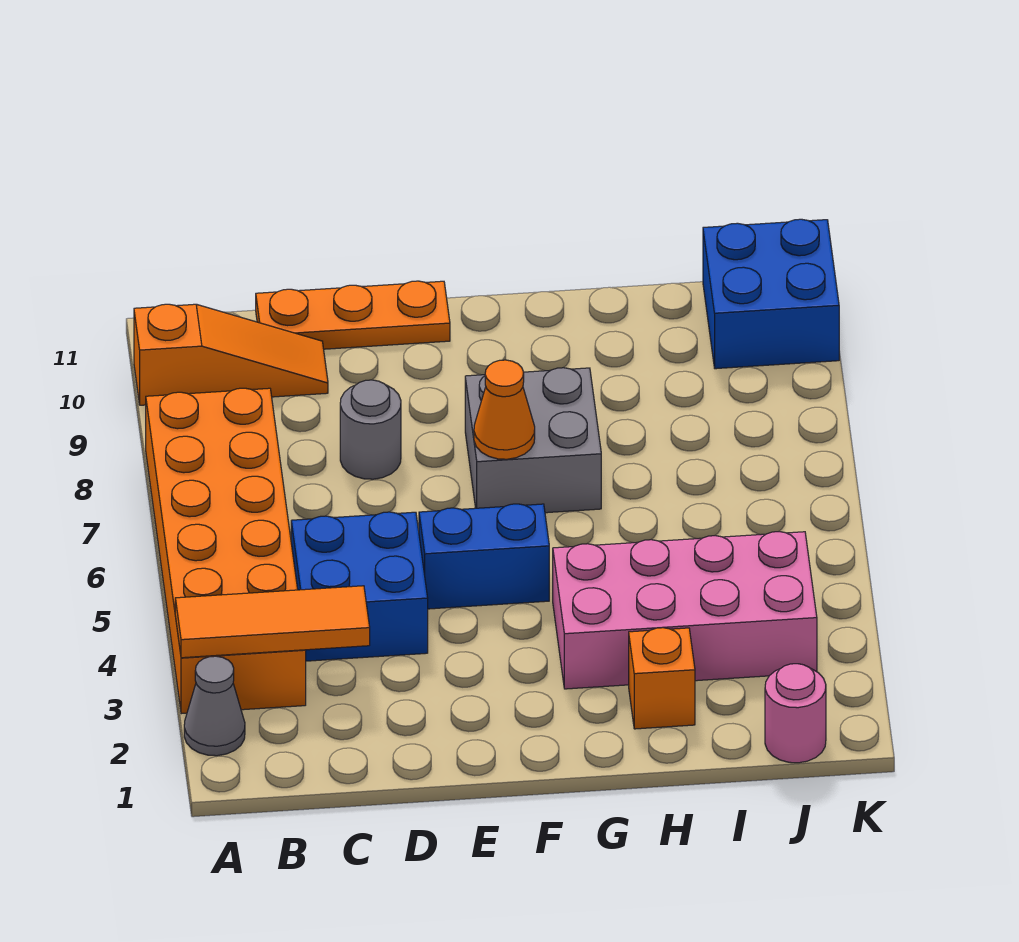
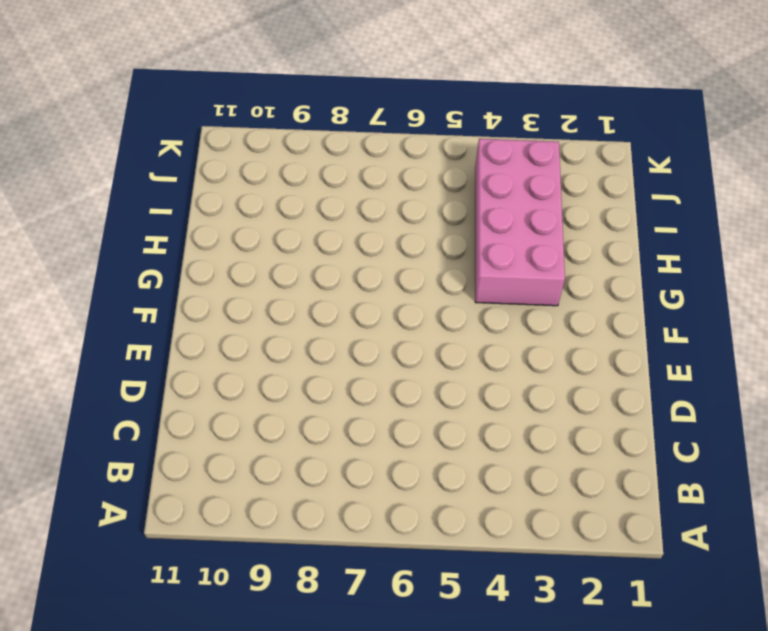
none -> grey 1x1 cone [184,656,245,756]
none -> orange 2x6 brick [146,388,306,714]
none -> orange 1x3 slope [134,304,328,405]

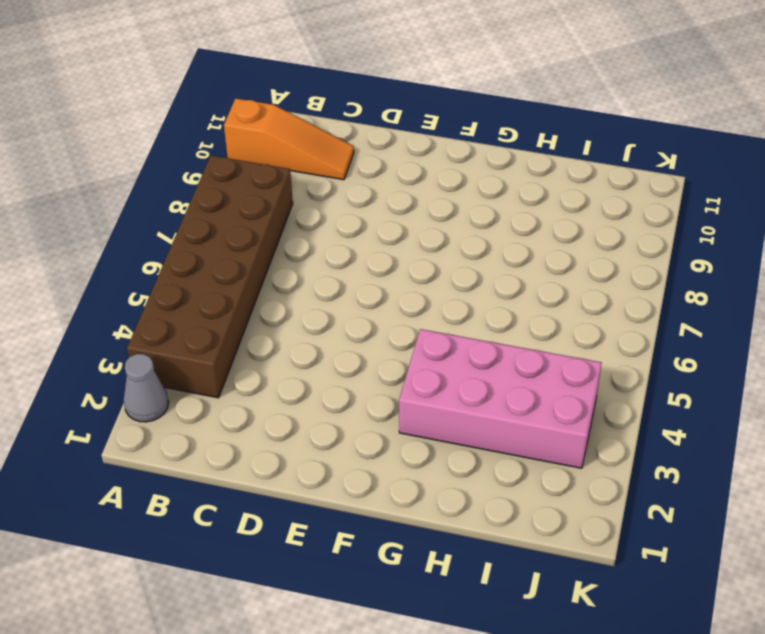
brown 2x6 brick [127,156,293,398] -> orange 2x6 brick [146,388,306,714]
none -> blue 2x2 brick [291,512,428,661]
none -> orange 1x3 plate [256,281,450,349]
none -> grey 1x1 round brick [340,380,401,479]

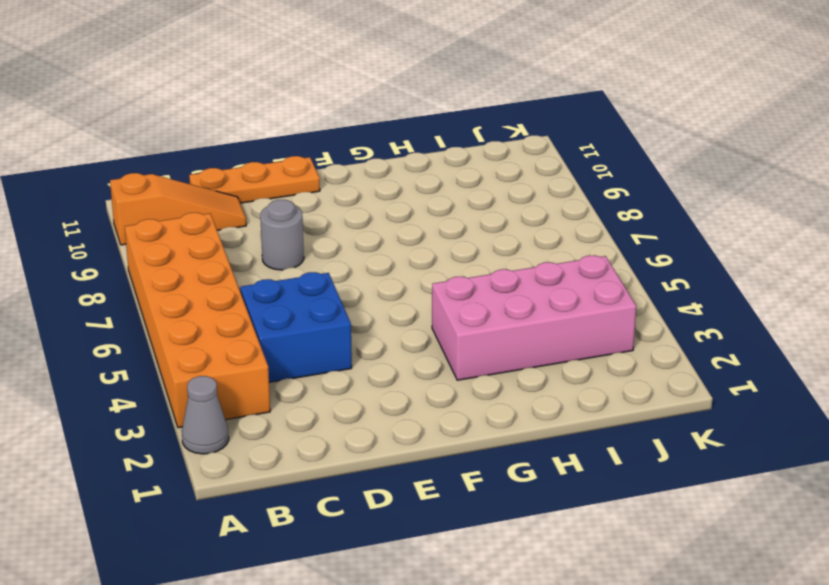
none -> blue 1x2 brick [419,504,549,609]
none -> grey 2x2 brick [465,368,601,513]
none -> orange 1x1 brick [629,628,695,729]

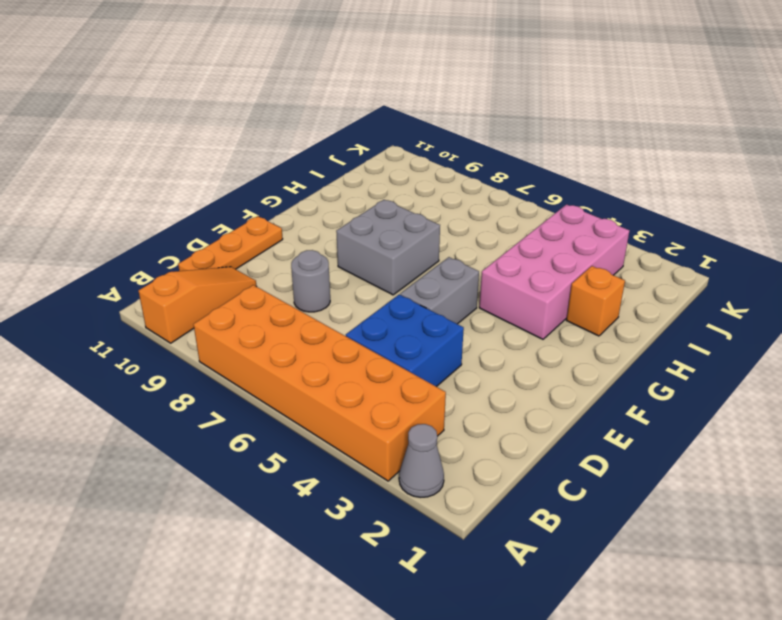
grey 1x2 brick [400,257,479,324] -> blue 1x2 brick [419,504,549,609]
none -> pink 1x1 round brick [765,664,826,763]
none -> blue 2x2 brick [703,219,839,369]
none -> orange 1x3 tile [175,586,370,658]

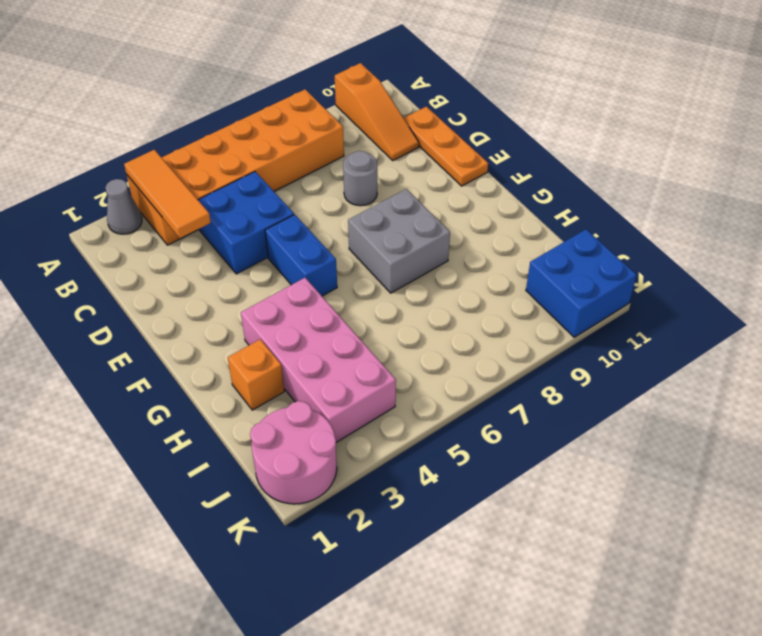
pink 2x2 round brick [250,401,337,504] -> pink 1x1 round brick [765,664,826,763]
none -> orange 1x1 cone [474,360,535,459]

